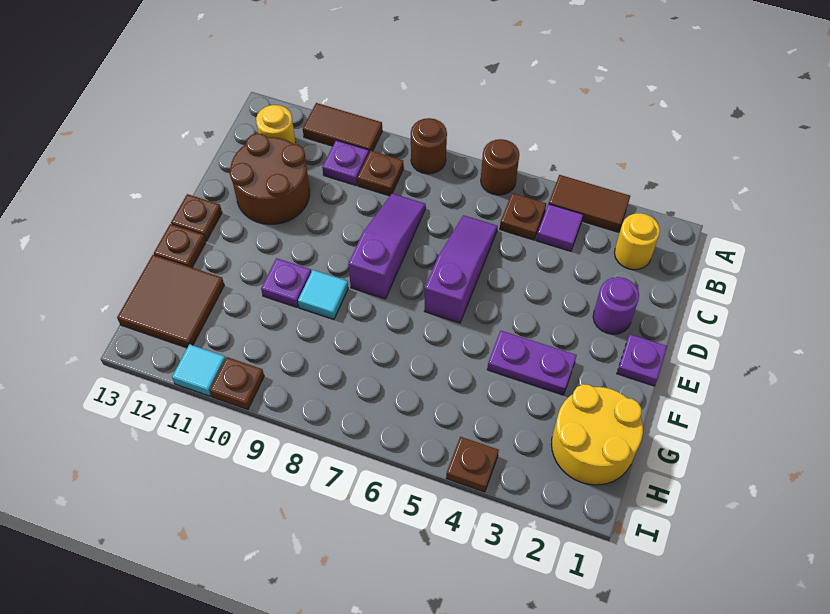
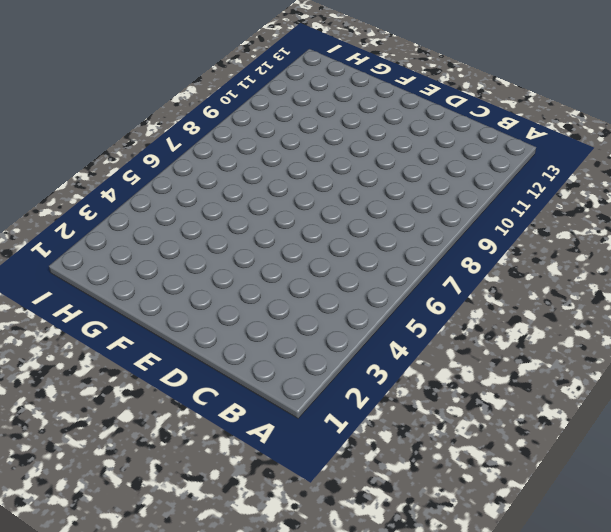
none -> brown 1x2 tile [549,175,630,232]
none -> brown 1x1 round brick [481,139,519,195]
none -> brown 1x1 round brick [411,118,447,174]

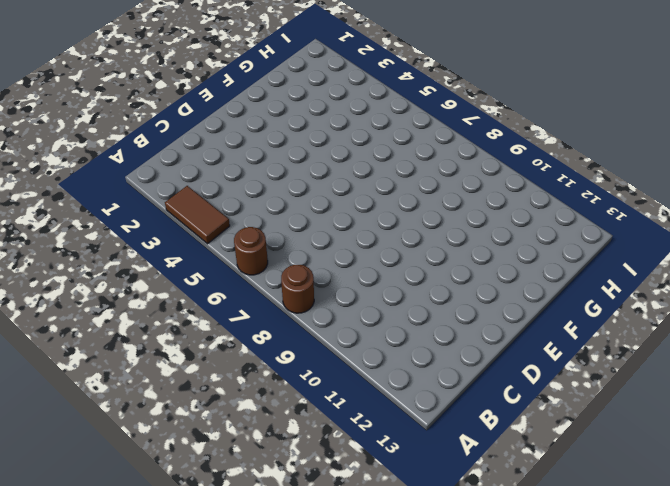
none -> brown 1x2 tile [303,103,382,152]
none -> yellow 1x1 round brick [614,213,660,270]
none -> purple 1x1 tile [536,204,583,251]

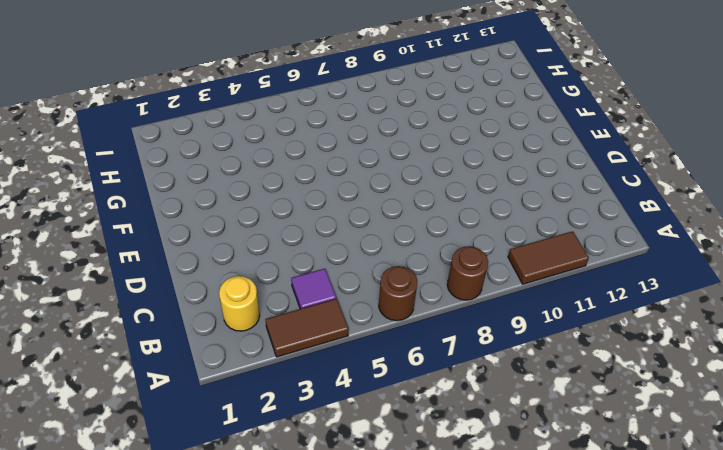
none -> brown 1x1 plate [500,193,546,240]
none -> brown 1x1 plate [357,151,404,196]
none -> purple 1x1 plate [322,140,369,185]

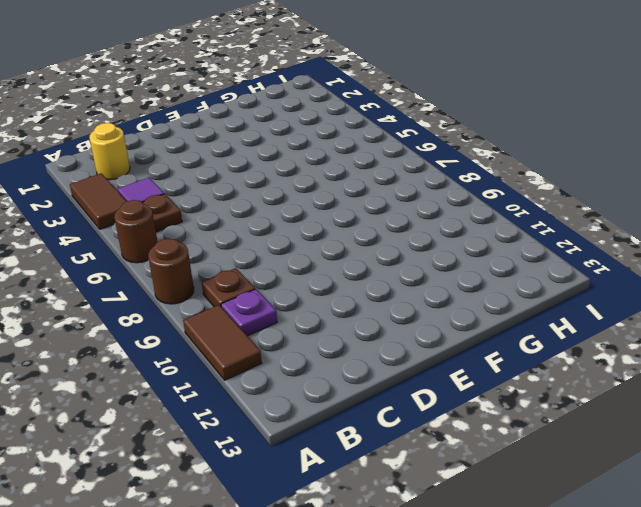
none -> yellow 1x1 round brick [256,105,296,144]
none -> purple 1x3 slope [425,215,498,323]
none -> purple 1x3 slope [348,194,426,299]

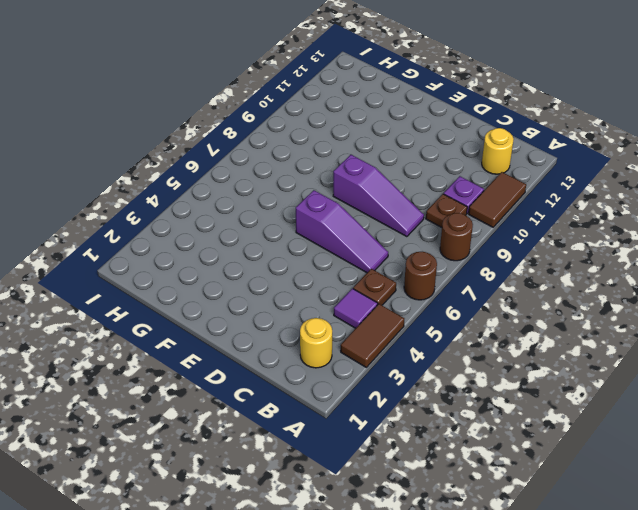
none -> brown 2x2 round brick [230,133,310,224]
none -> purple 1x1 round brick [593,277,639,334]
none -> purple 1x1 plate [617,334,667,386]

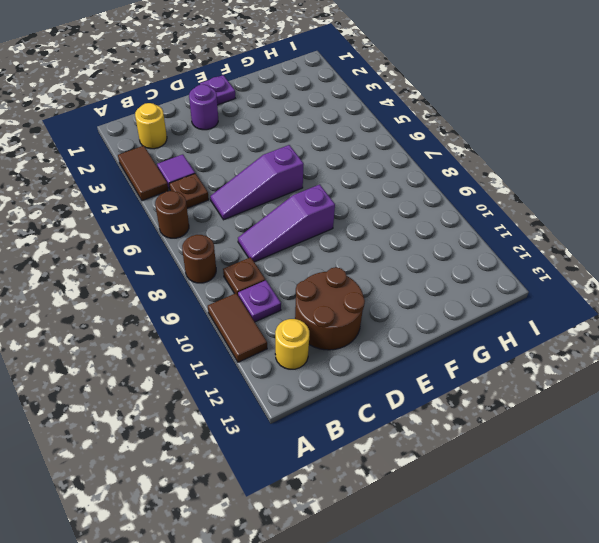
none -> brown 1x1 plate [171,194,222,241]
none -> purple 1x2 plate [487,331,577,395]
none -> cyan 1x1 tile [298,270,348,319]

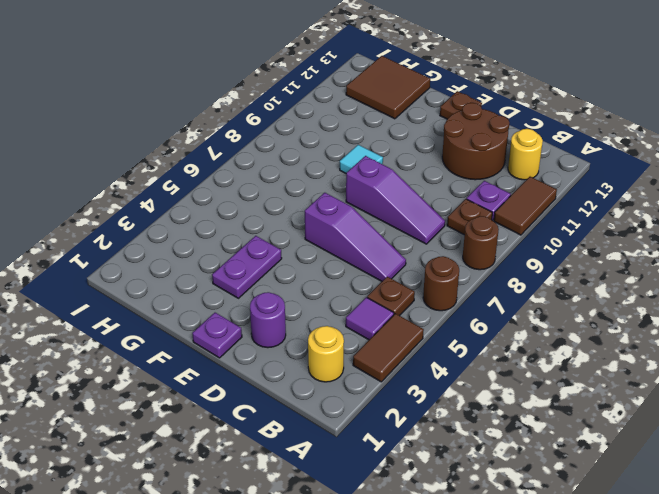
none -> purple 1x1 plate [261,258,311,307]
none -> brown 1x1 plate [154,224,206,267]
none -> yellow 2x2 round brick [551,384,643,485]

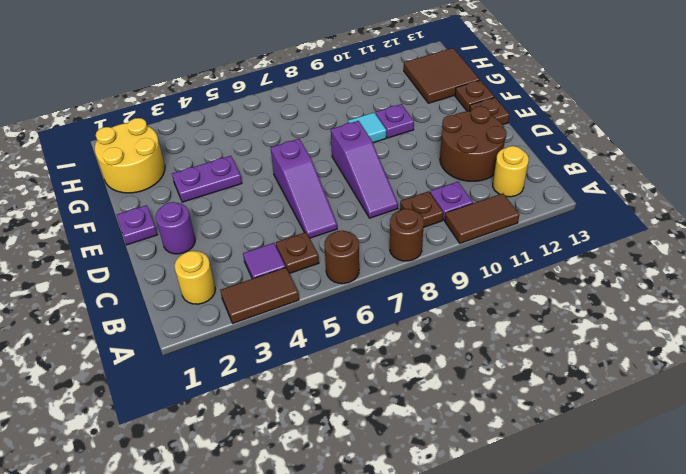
none -> brown 1x1 plate [446,437,499,492]
none -> brown 1x1 plate [210,357,264,409]
none -> cyan 1x1 tile [172,344,226,396]

